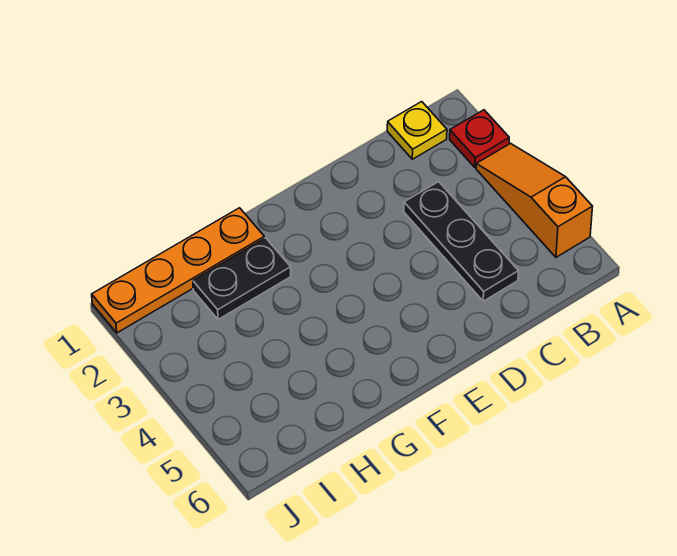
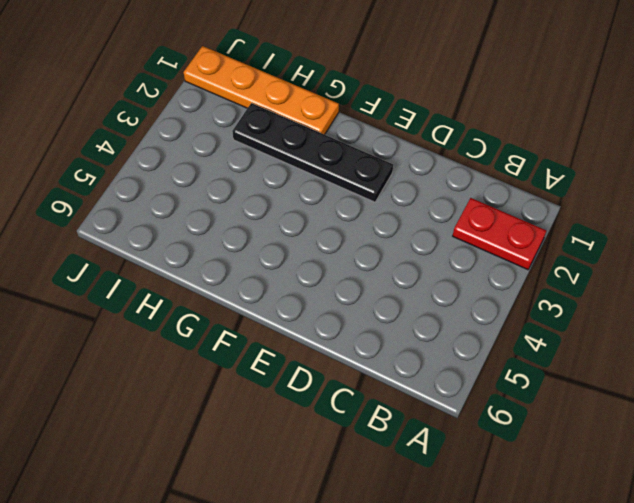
red 1x2 plate [453,198,546,270] -> red 1x1 plate [450,110,509,167]
black 1x4 plate [232,103,393,202] -> black 1x2 plate [193,238,291,319]
none -> orange 1x3 slope [476,143,593,257]
none -> yellow 1x1 plate [387,102,447,159]

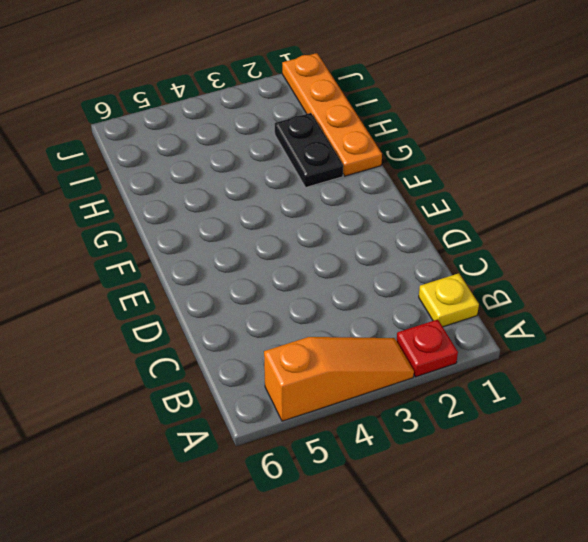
none -> black 1x3 plate [404,182,518,301]

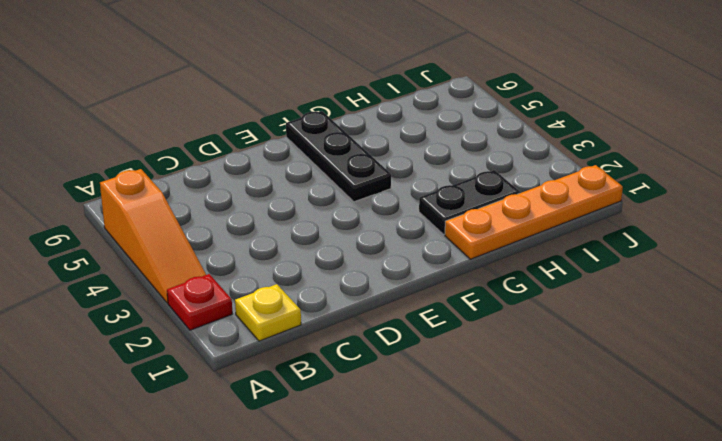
black 1x3 plate [286,111,391,202] -> black 1x3 plate moved to [404,182,518,301]

